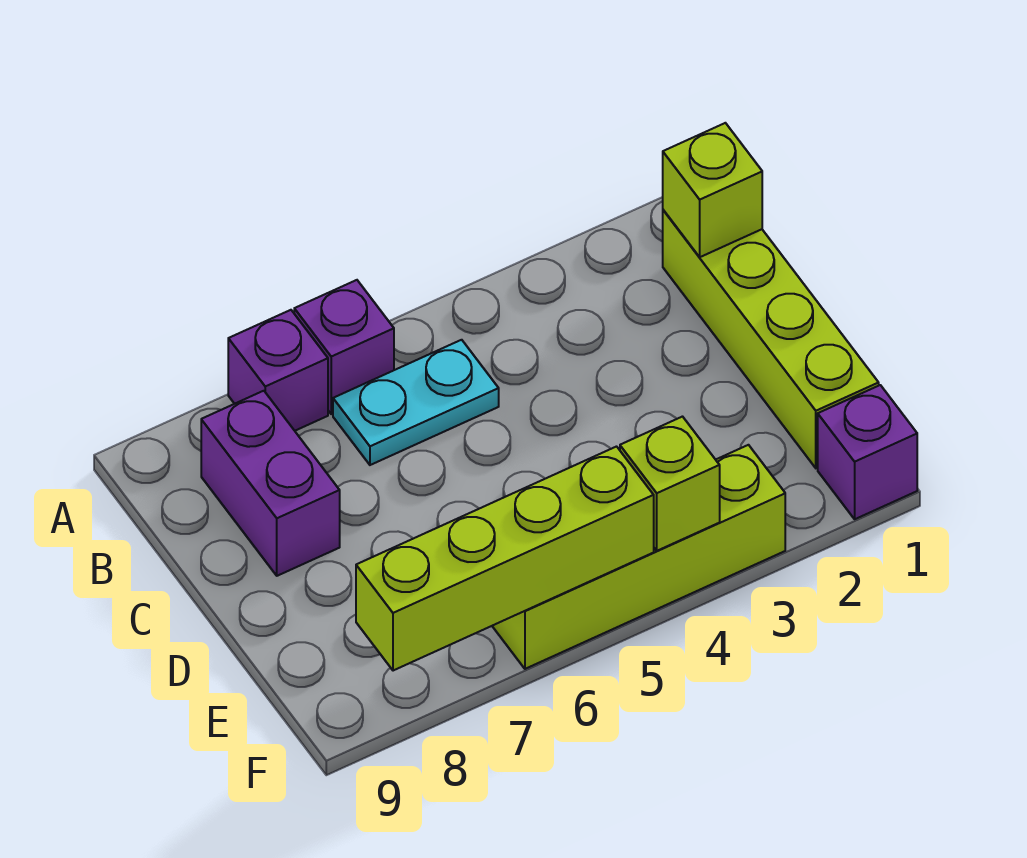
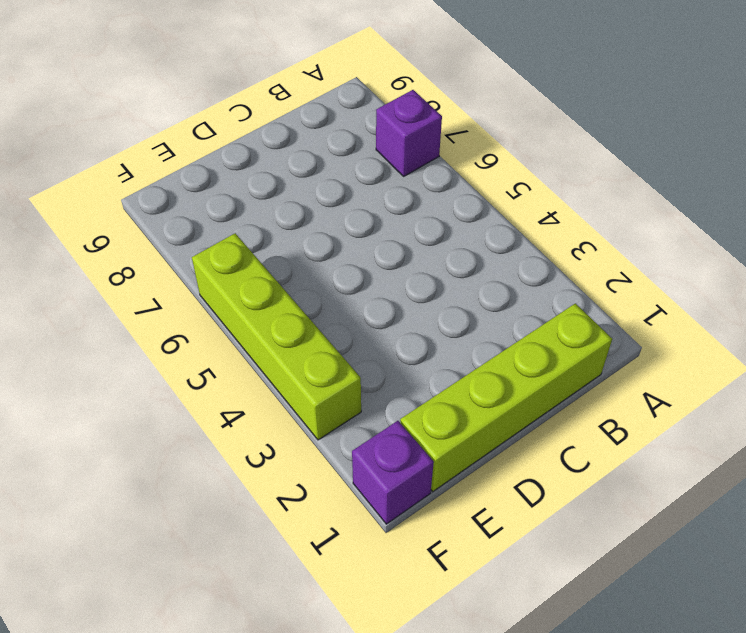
none -> purple 1x1 brick [294,280,394,414]
none -> cyan 1x2 plate [333,340,499,465]

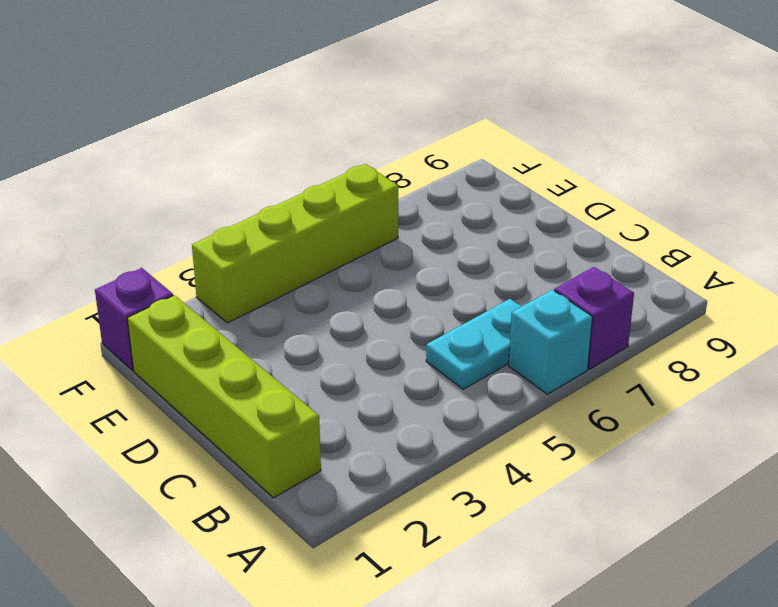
cyan 1x1 brick [509,290,592,394] -> purple 1x1 brick [294,280,394,414]
none -> purple 1x2 brick [201,391,340,576]
none -> lime 1x1 brick [663,123,762,257]

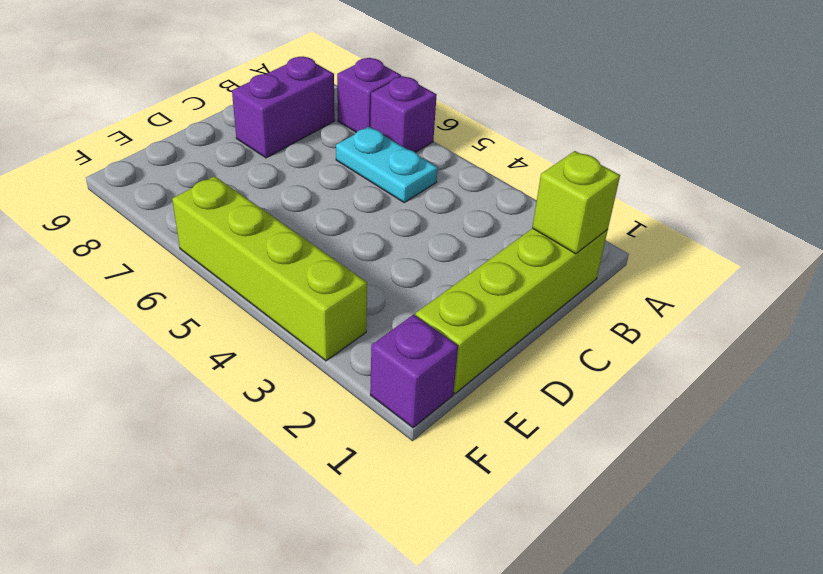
none -> lime 1x1 brick [620,417,720,551]
none -> lime 1x4 brick [356,447,654,671]

